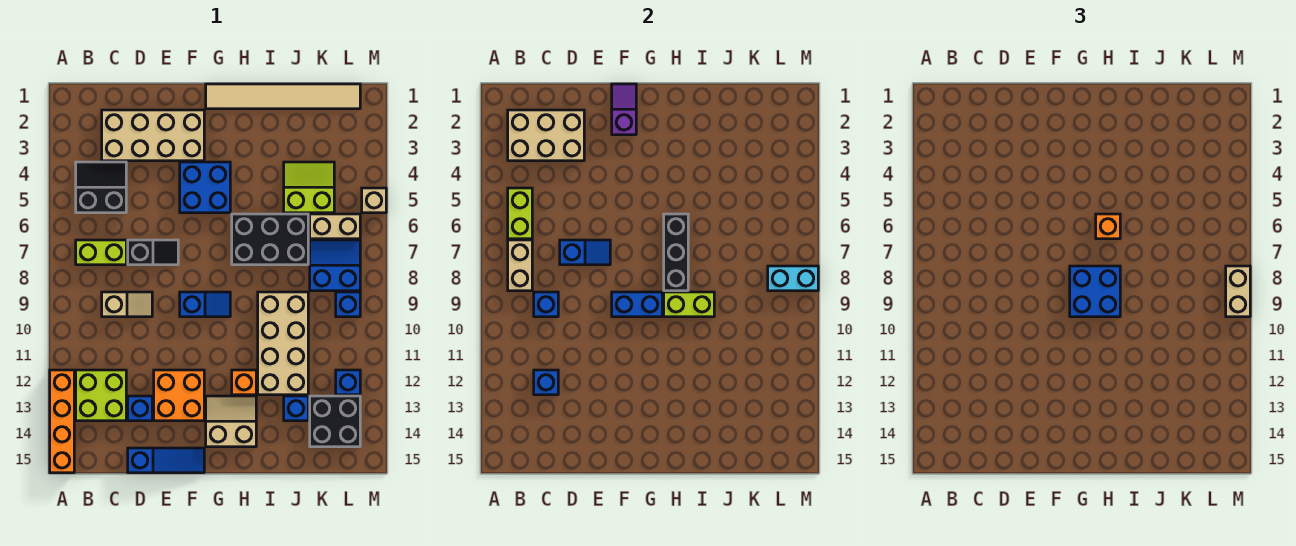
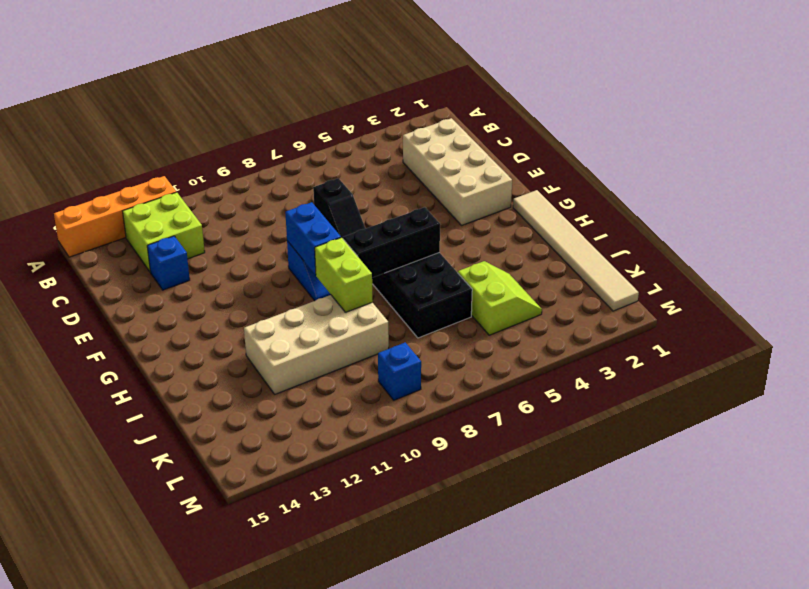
none -> black 2x2 slope [76,162,126,213]
none -> lime 1x2 brick [76,240,126,265]
none -> tan 1x2 slope [102,292,152,317]
none -> blue 1x3 slope [128,448,204,473]

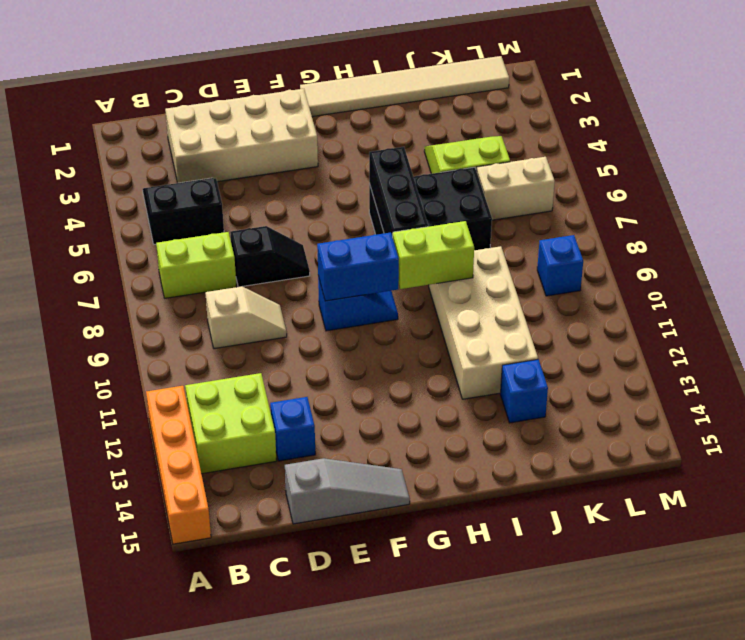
grey 1x3 slope [285,458,410,524] -> blue 1x3 slope [128,448,204,473]
none -> orange 2x2 brick [154,370,204,421]
none -> blue 2x2 brick [180,162,230,213]
none -> tan 2x2 slope [206,396,256,447]
none -> orange 1x1 brick [232,370,256,395]

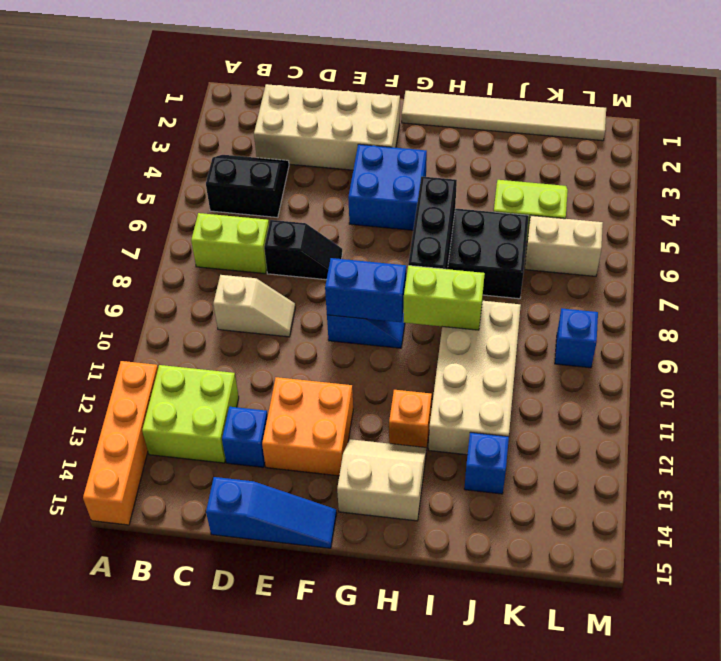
none -> blue 2x2 slope [310,240,360,291]
none -> black 2x2 brick [310,396,360,447]
none -> blue 1x1 brick [336,370,360,395]
none -> tan 1x1 brick [362,188,386,213]

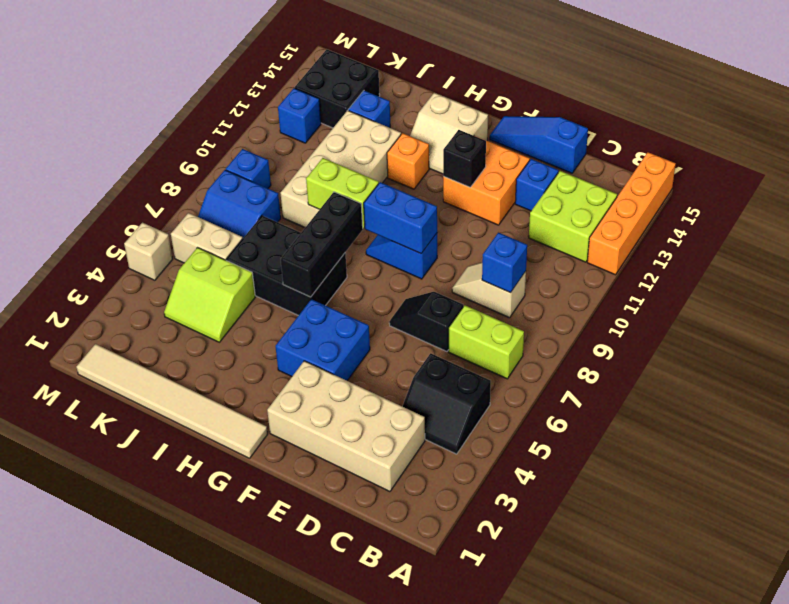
black 1x1 brick [443,130,486,187] -> none
none -> tan 2x3 brick [508,110,584,161]
none -> lime 1x2 brick [508,188,532,239]
none -> tan 1x2 brick [508,240,532,291]
none -> blue 1x1 brick [534,370,558,395]

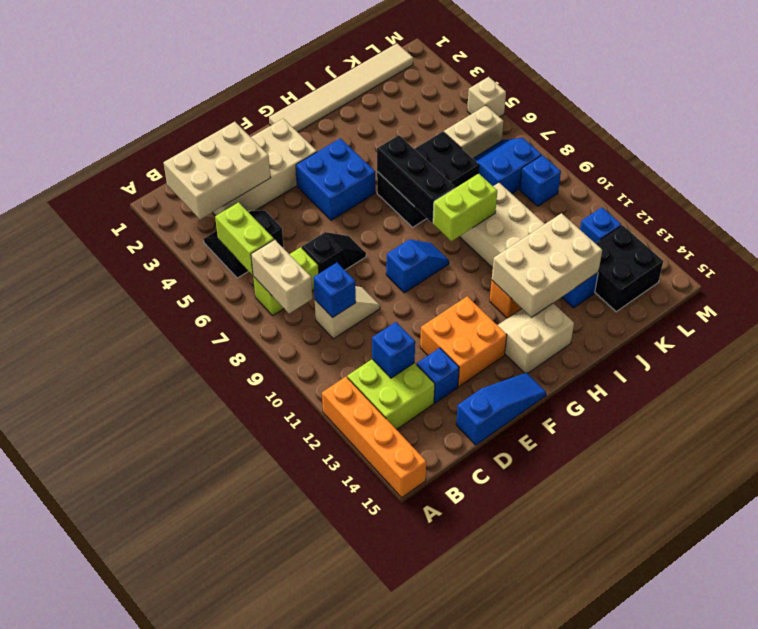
tan 2x3 brick [492,213,602,317] -> none
none -> lime 2x2 slope [284,162,334,213]
none -> blue 1x2 slope [560,240,610,265]
none -> purple 1x2 slope [612,84,636,135]
none -> blue 1x2 brick [612,292,662,317]

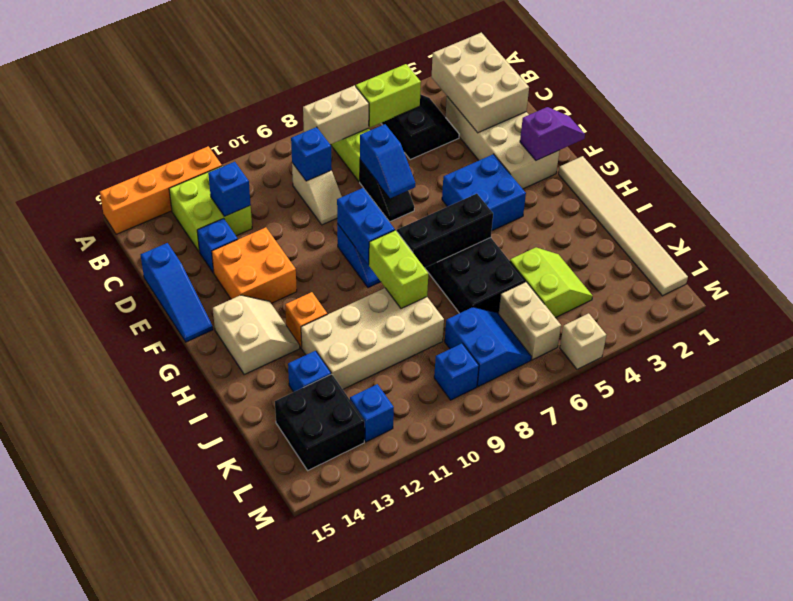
none -> cyan 1x2 brick [768,266,818,291]
none -> blue 2x2 brick [1070,266,1120,317]
none -> orange 1x1 brick [1096,214,1120,239]
none -> tan 1x2 brick [1226,266,1250,317]

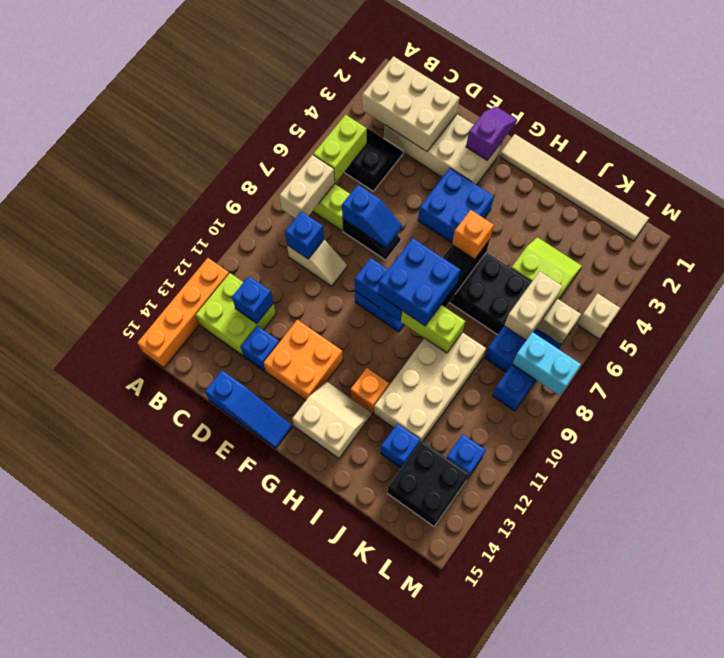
tan 1x2 brick [504,271,563,340] -> tan 1x2 brick moved to [1226,266,1250,317]

